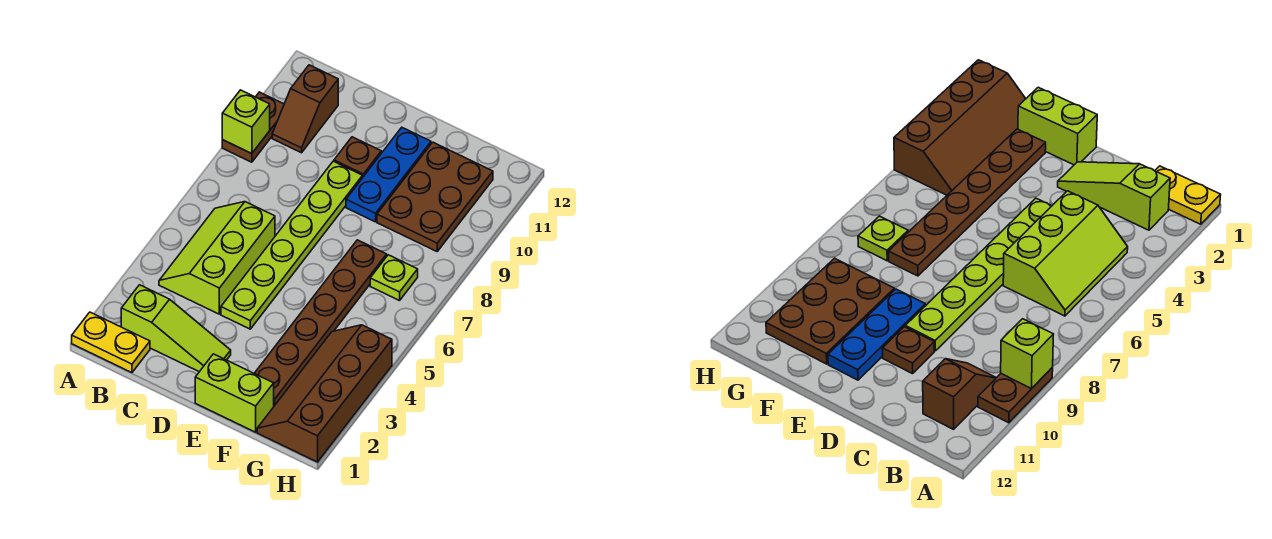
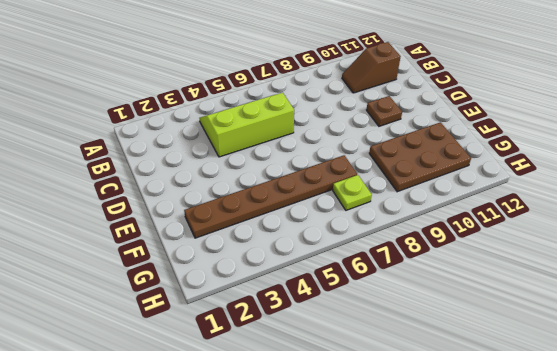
none -> yellow 1x2 plate [72,312,150,373]
none -> brown 1x2 plate [222,92,284,162]
none -> lime 1x3 slope [121,285,231,372]

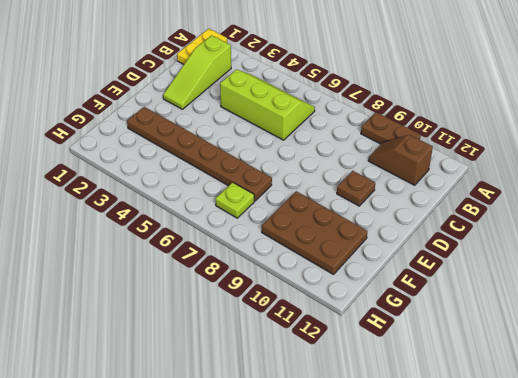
none -> lime 1x6 plate [221,161,363,329]
none -> lime 1x2 brick [195,354,274,432]
none -> blue 1x3 plate [346,128,431,222]

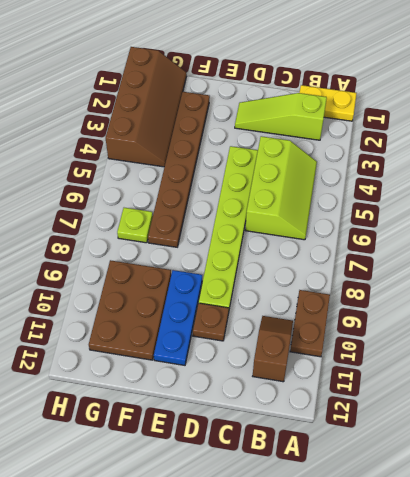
none -> lime 1x2 brick [195,354,274,432]
none -> lime 1x1 brick [222,90,270,154]

